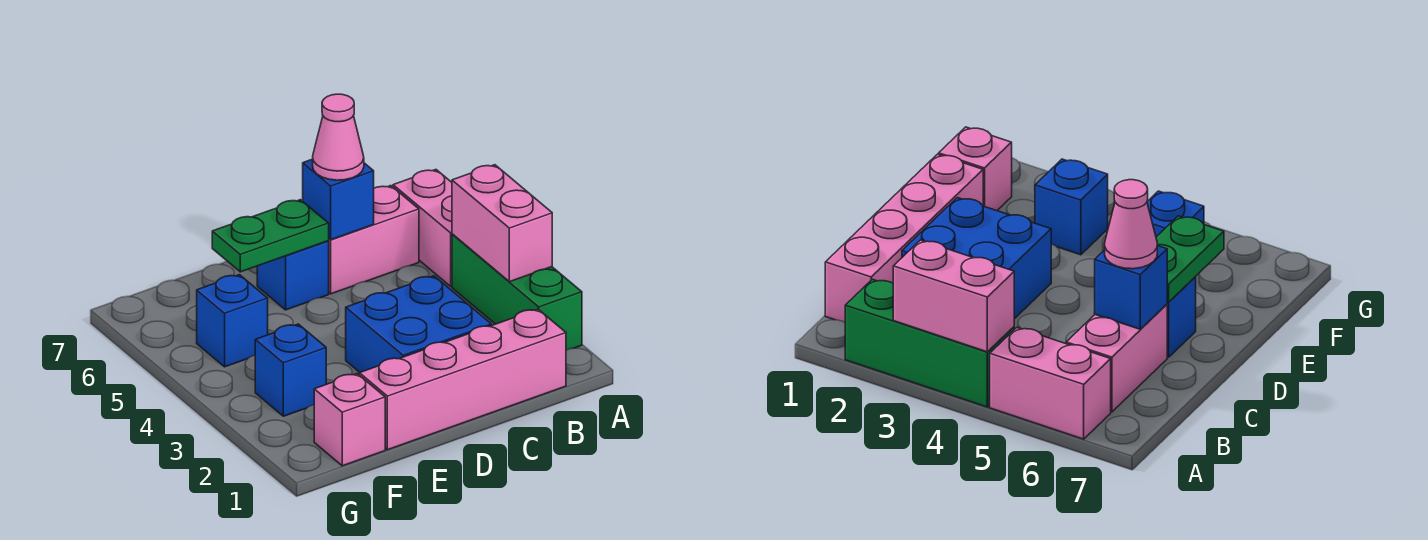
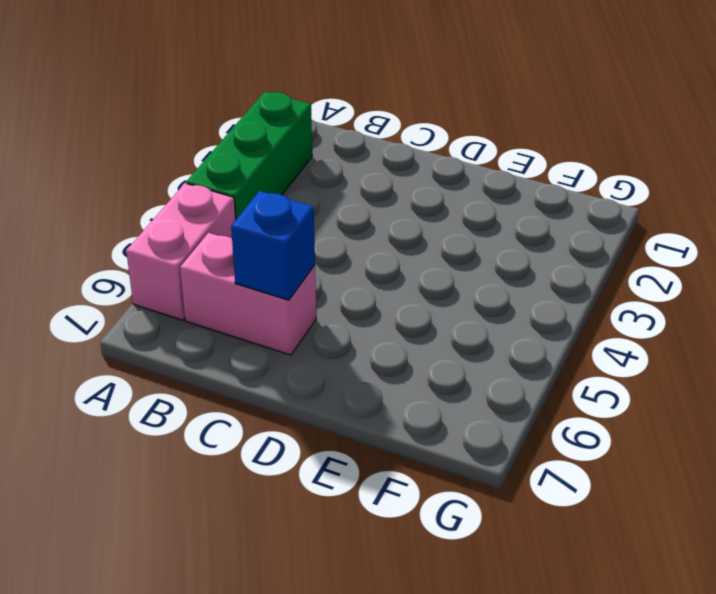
none -> pink 1x4 brick [359,309,566,450]
none -> blue 2x2 brick [346,276,491,372]
none -> blue 1x1 brick [257,241,329,310]

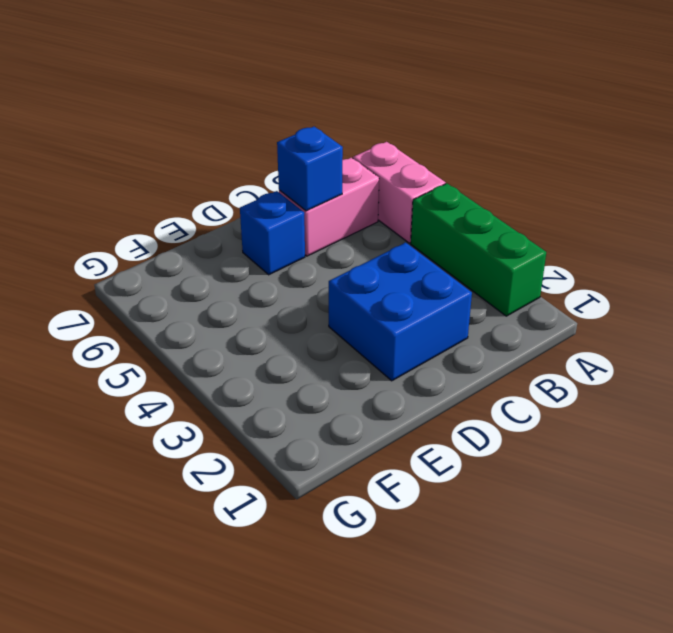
none -> pink 1x4 brick [359,309,566,450]
none -> pink 1x1 brick [314,374,385,466]
none -> blue 1x1 brick [255,324,326,416]

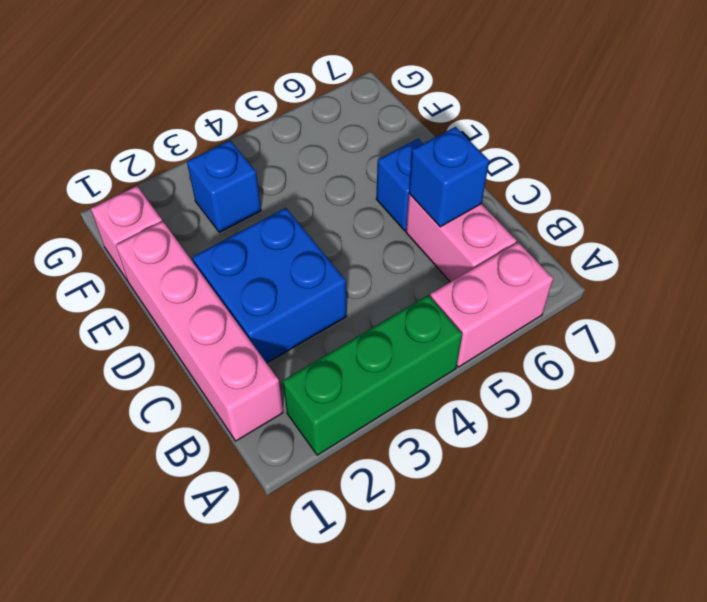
none -> blue 1x1 brick [197,275,268,367]
none -> pink 1x2 brick [452,165,552,282]
none -> green 1x2 plate [212,200,329,272]

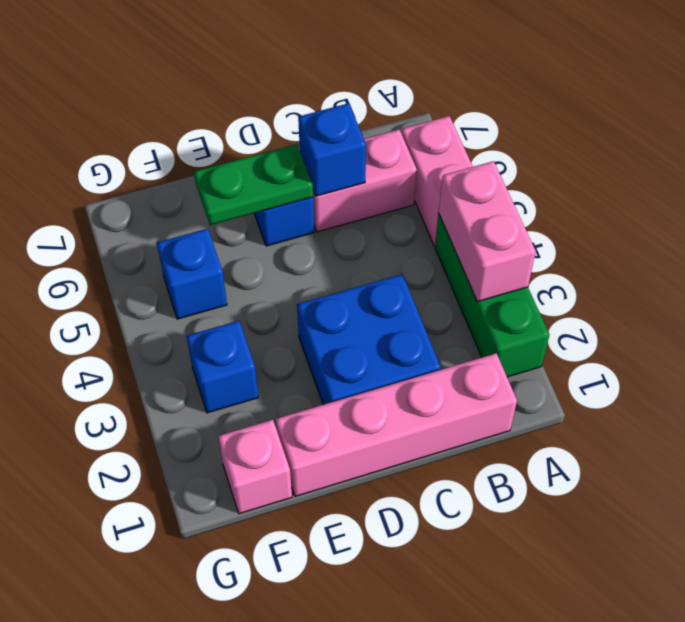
none -> pink 1x1 cone [313,94,364,180]

